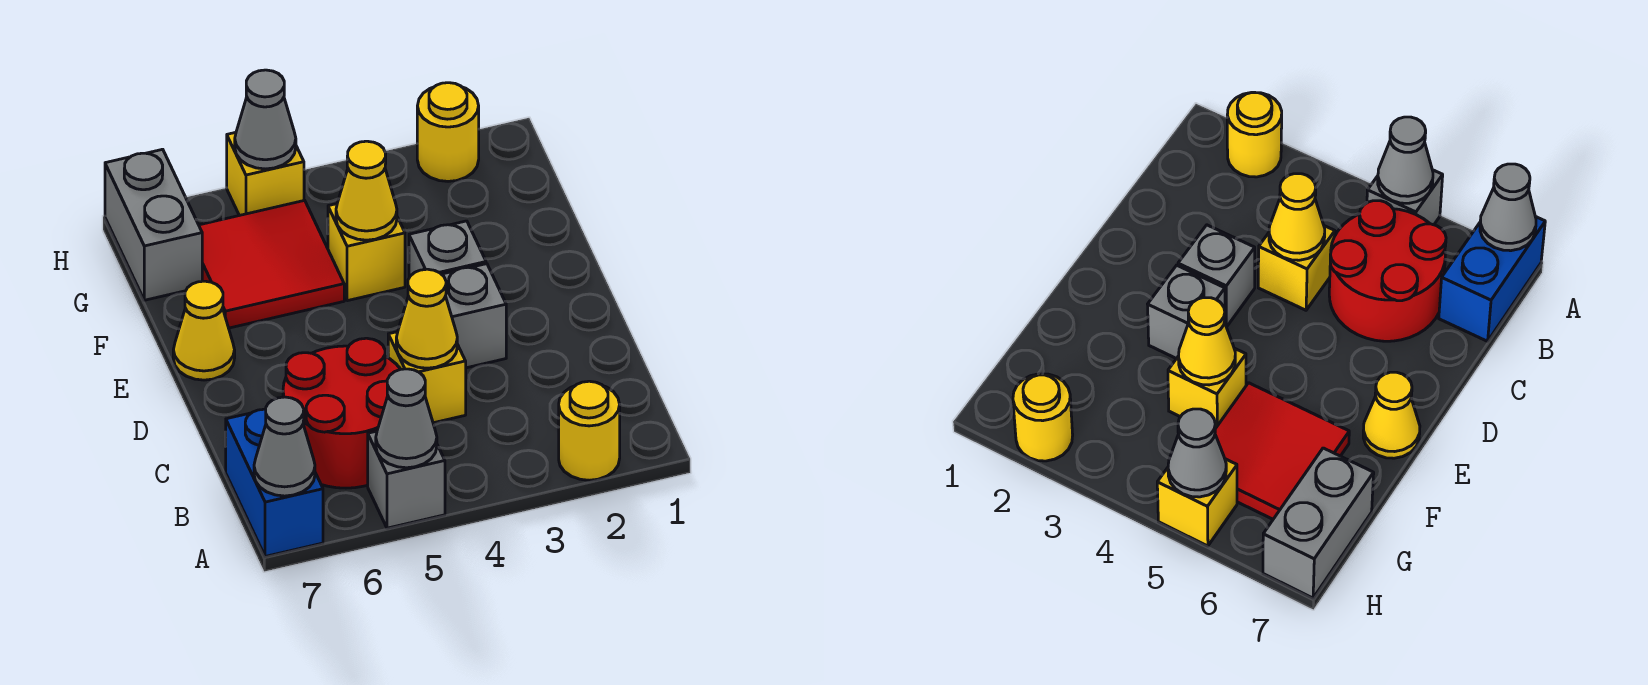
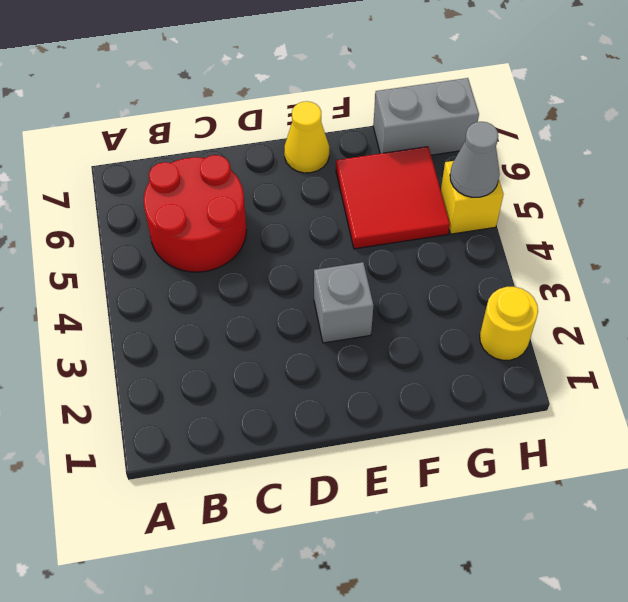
none -> yellow 1x1 round brick [559,381,620,480]
none -> grey 1x1 brick [368,431,445,528]
none -> blue 1x2 brick [225,409,323,556]

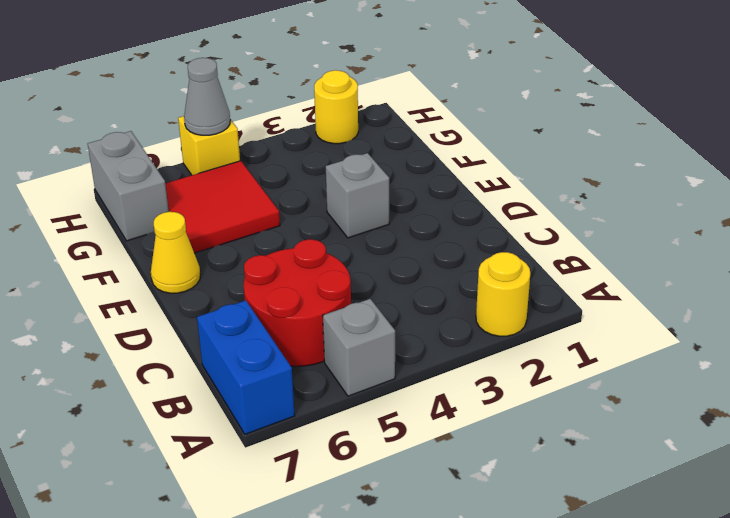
none -> yellow 1x1 brick [388,332,466,423]
none -> grey 1x1 brick [442,264,506,368]
none -> yellow 1x1 brick [328,204,405,301]

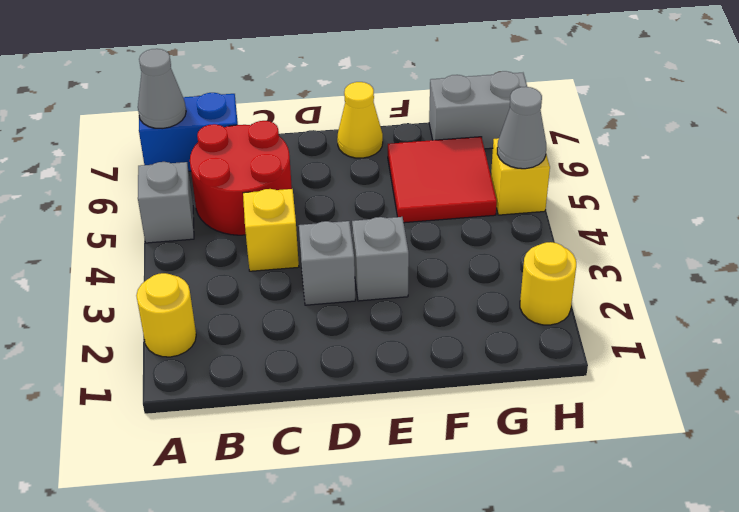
none -> yellow 1x1 brick [328,204,405,301]
none -> grey 1x1 cone [376,369,437,468]
none -> yellow 1x1 cone [396,269,457,368]

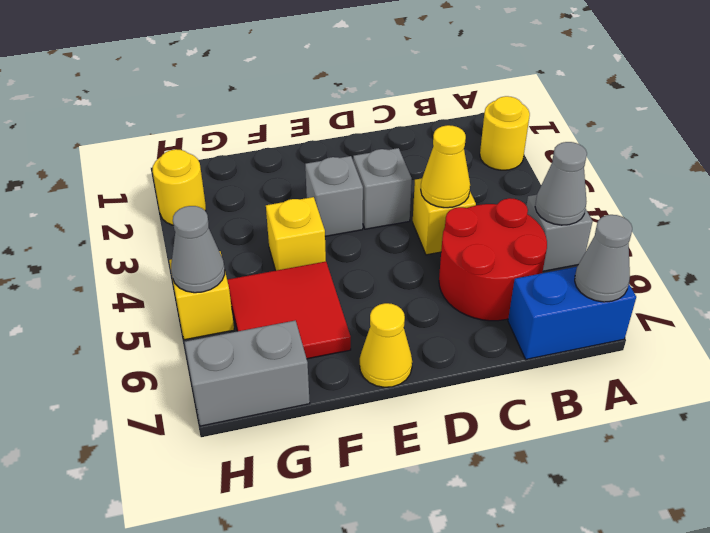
none -> yellow 1x1 cone [336,141,397,240]

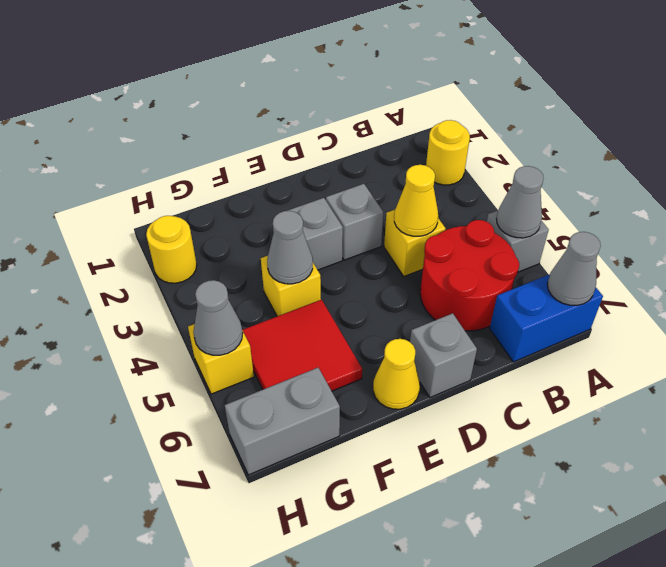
grey 1x1 brick [410,313,477,397] -> none
grey 1x1 cone [267,211,313,284] -> yellow 1x1 cone [336,141,397,240]

